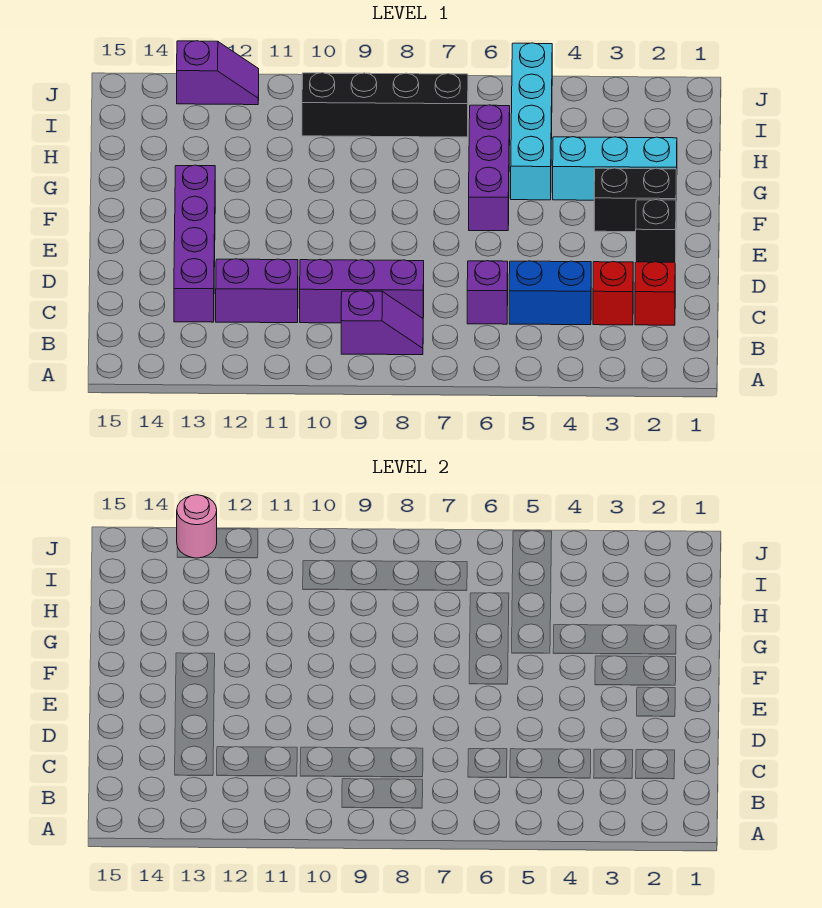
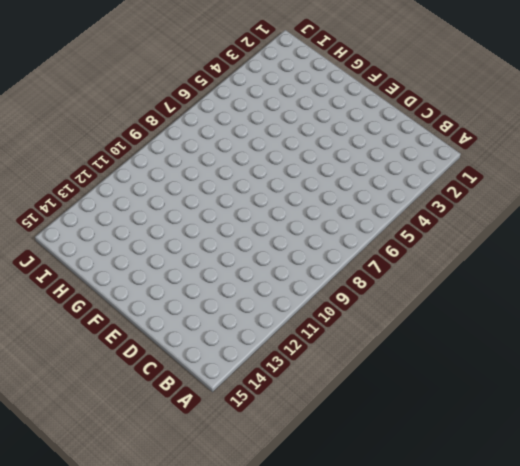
none -> purple 1x2 slope [341,291,423,355]
none -> red 1x1 brick [635,262,675,325]
none -> red 1x1 brick [593,261,633,325]

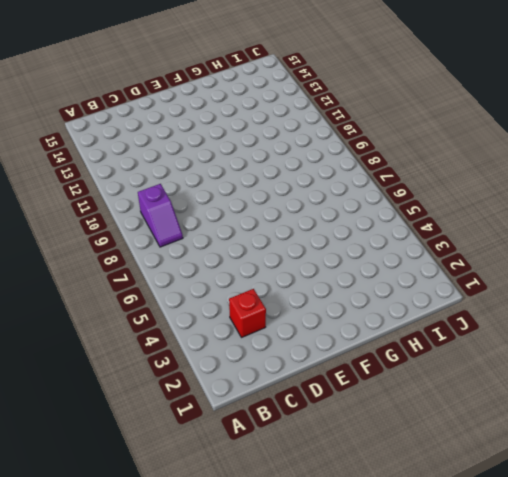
none -> red 1x1 brick [635,262,675,325]
none -> blue 1x2 brick [509,261,591,325]
none -> purple 1x1 brick [467,261,508,324]

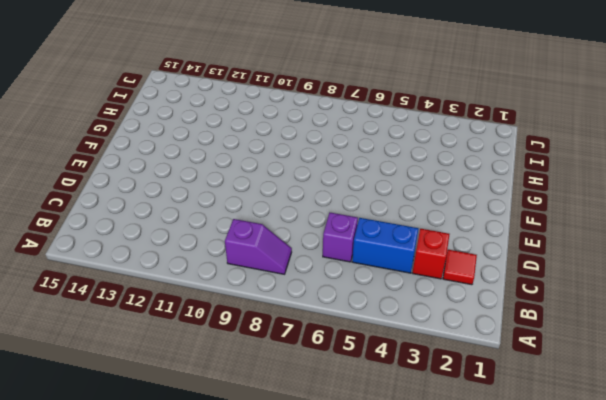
red 1x1 tile [443,250,477,285] -> red 1x1 brick [635,262,675,325]
none -> purple 1x3 brick [300,260,424,323]
none -> purple 1x2 brick [216,259,298,323]
none -> purple 1x4 brick [174,165,215,322]

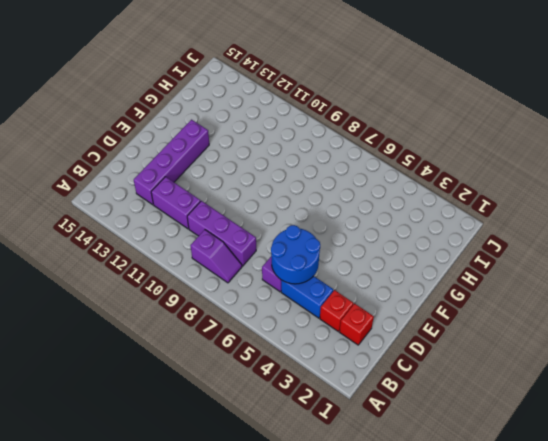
blue 2x2 round brick [271,225,320,284] -> none
none -> black 1x1 brick [636,200,676,263]
none -> black 1x2 brick [594,168,676,232]
none -> purple 1x3 brick [469,105,510,231]

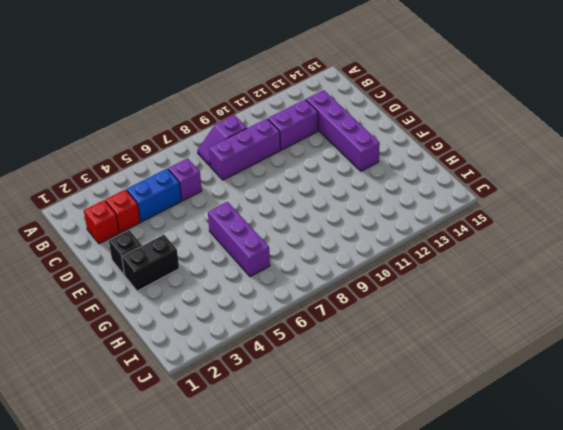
none -> cyan 1x3 brick [553,137,677,201]
none -> cyan 1x4 brick [511,43,552,200]
none -> black 1x4 brick [302,73,468,137]

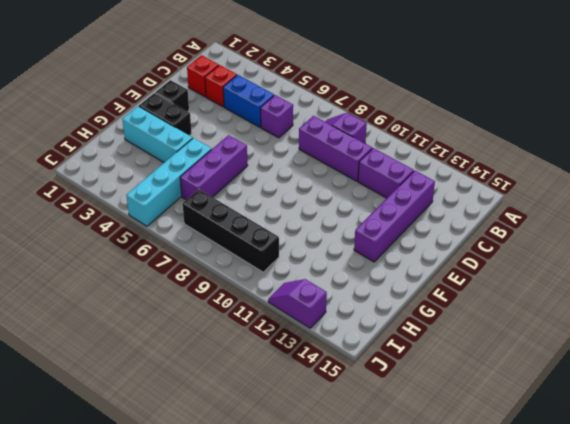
none -> pink 1x1 round brick [177,495,217,558]

